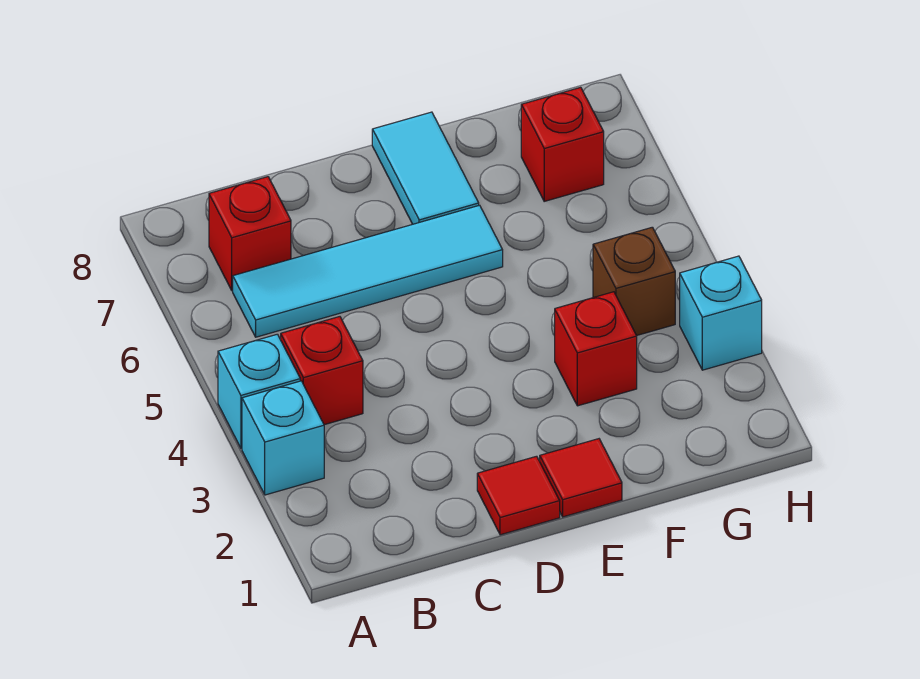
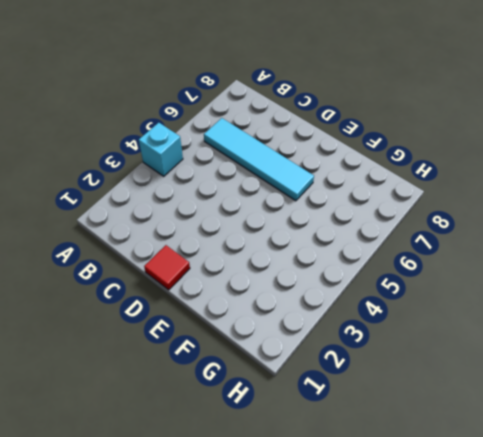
none -> cyan 1x1 brick [242,381,324,495]
none -> red 1x1 brick [281,317,363,425]
none -> red 1x1 brick [209,177,291,291]

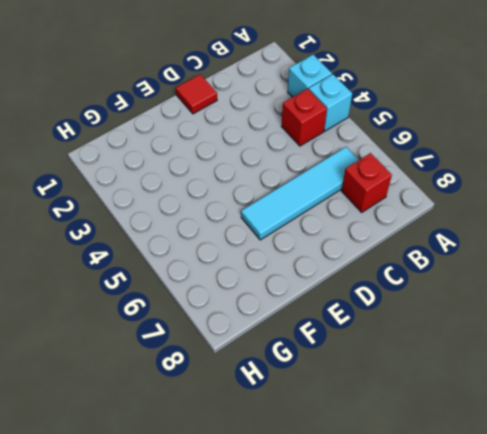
none -> red 1x1 tile [540,439,622,517]
none -> cyan 1x2 tile [372,112,479,224]
none -> red 1x1 brick [555,292,637,406]

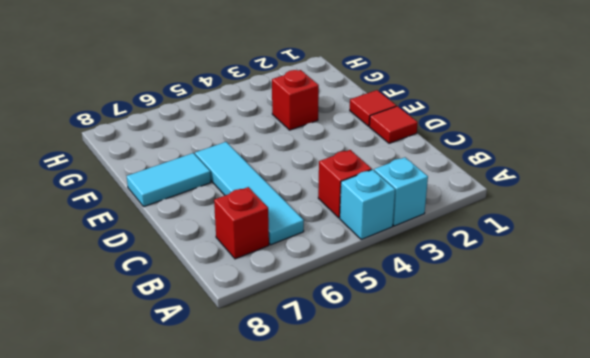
none -> brown 1x1 brick [593,227,675,335]
none -> red 1x1 brick [521,87,604,201]
none -> cyan 1x1 brick [680,256,762,370]

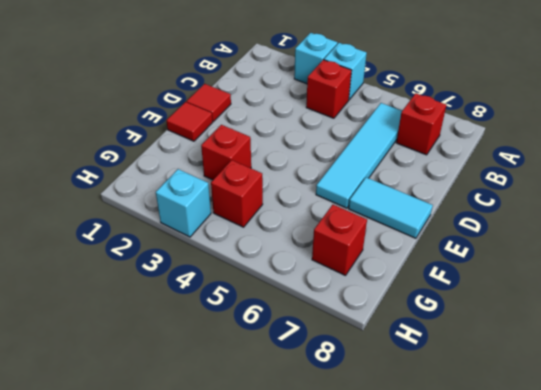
red 1x1 brick [211,160,263,227] -> brown 1x1 brick [593,227,675,335]

